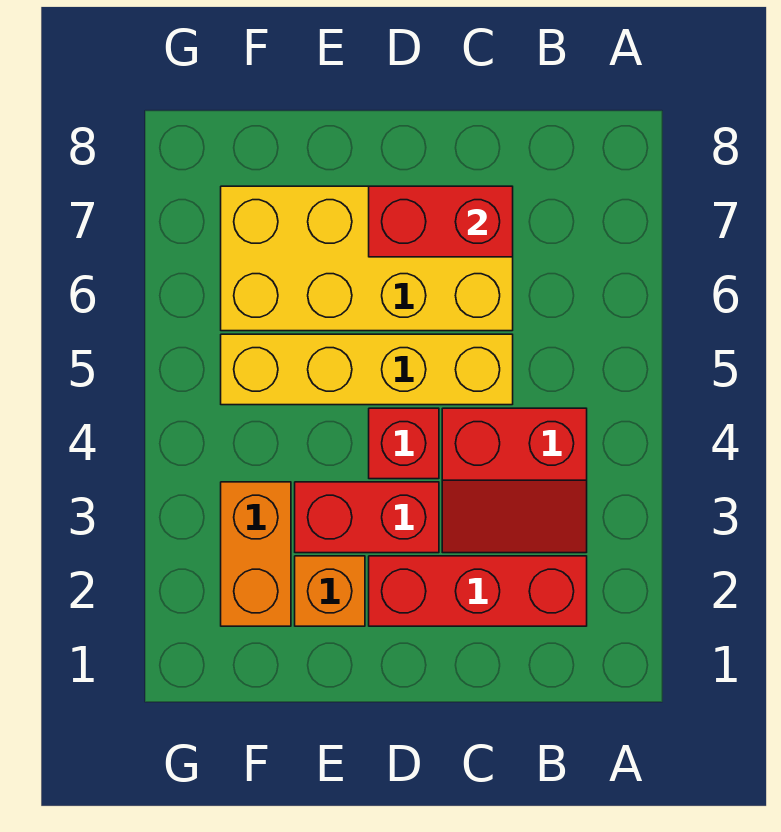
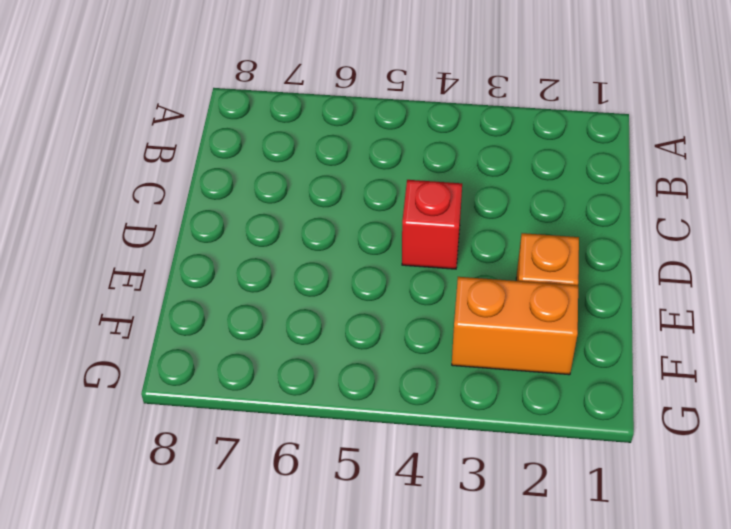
none -> red 1x3 brick [369,556,587,626]
none -> red 2x2 slope [442,408,587,553]

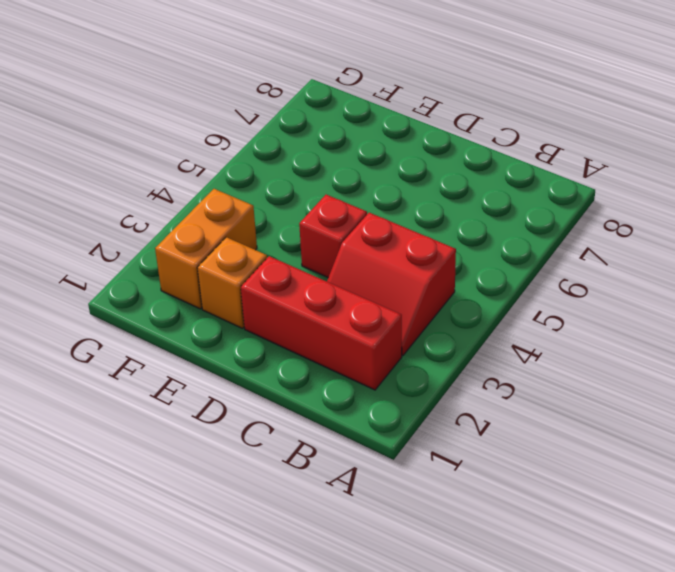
none -> yellow 1x4 brick [221,334,513,405]
none -> yellow 2x4 brick [221,186,513,331]

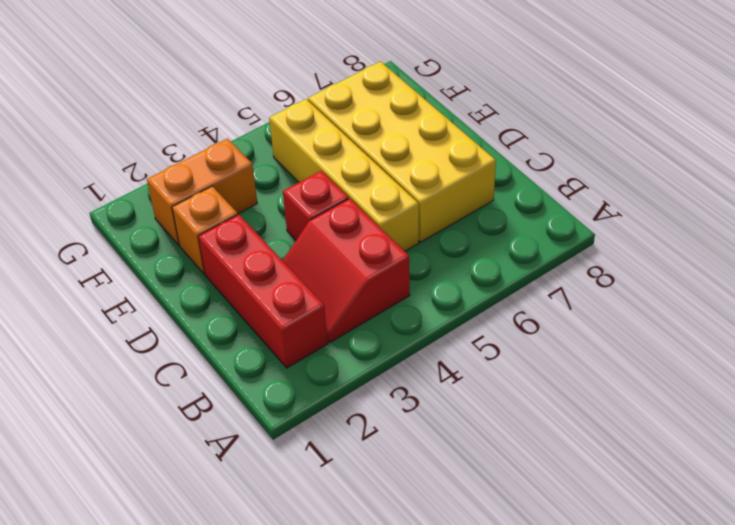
none -> red 1x2 brick [295,482,439,553]
none -> red 1x2 brick [369,186,513,257]

